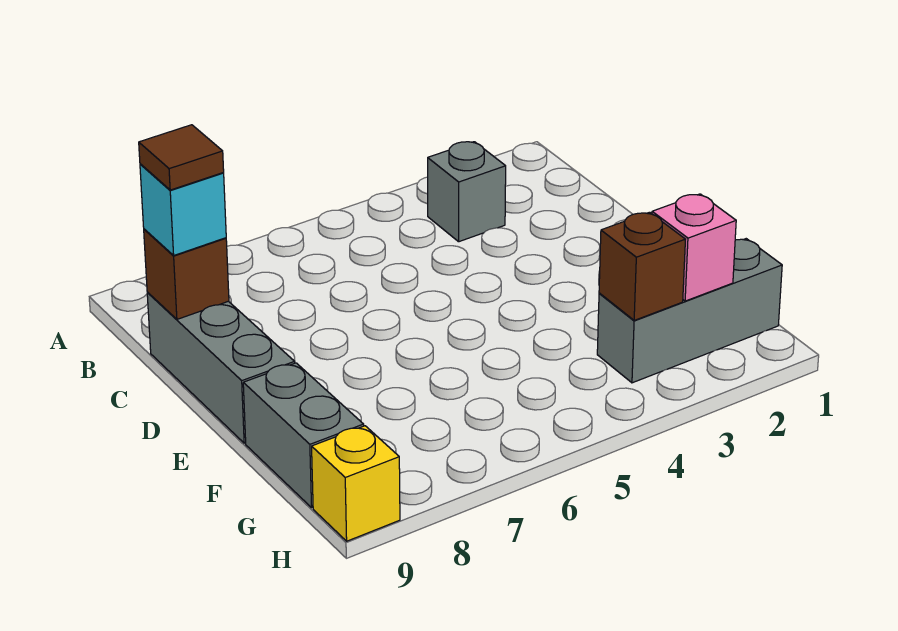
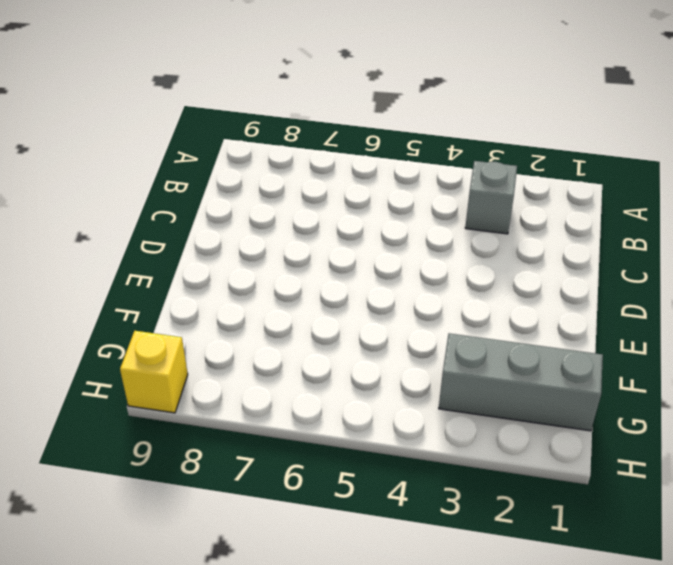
none -> grey 1x3 brick [147,292,295,443]
none -> grey 1x2 brick [243,363,364,508]

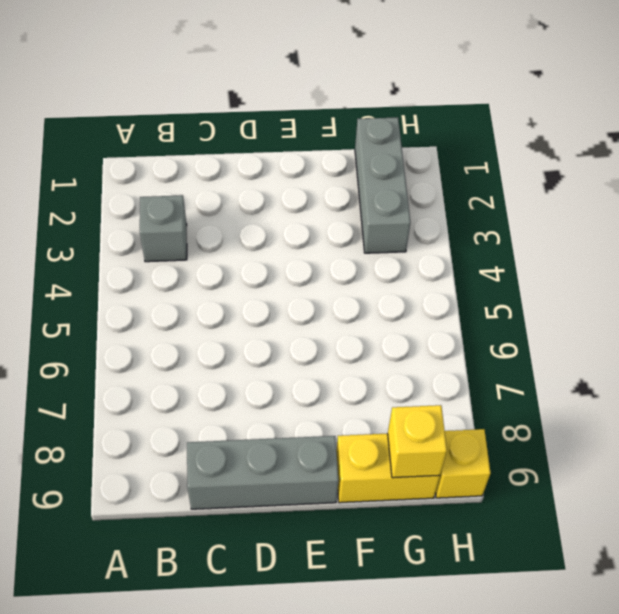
yellow 1x2 brick [336,433,440,503] -> grey 1x2 brick [243,363,364,508]
yellow 1x1 brick [388,405,447,478] -> none
none -> brown 1x1 brick [144,229,229,319]
none -> pink 1x1 brick [652,194,736,301]

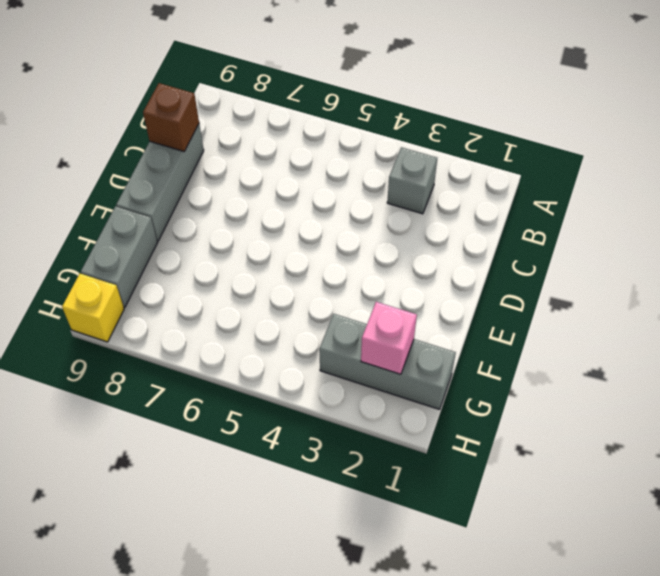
none -> brown 1x1 brick [599,212,685,320]
none -> cyan 1x1 brick [140,164,226,255]

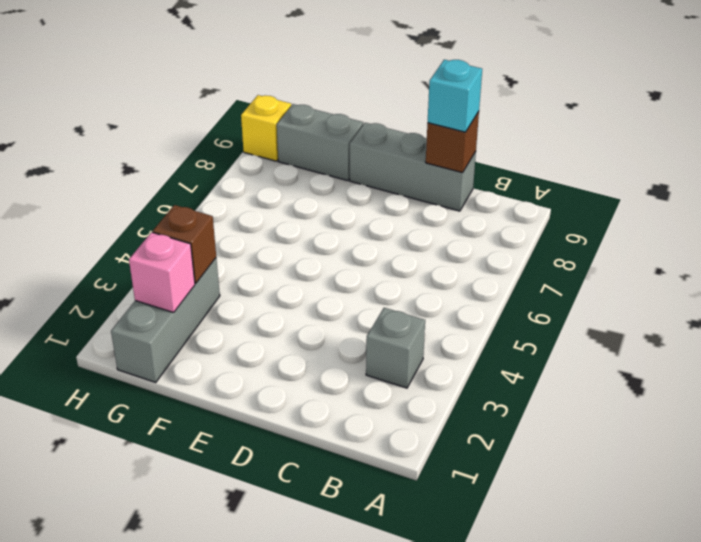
none -> brown 1x1 tile [139,125,224,190]

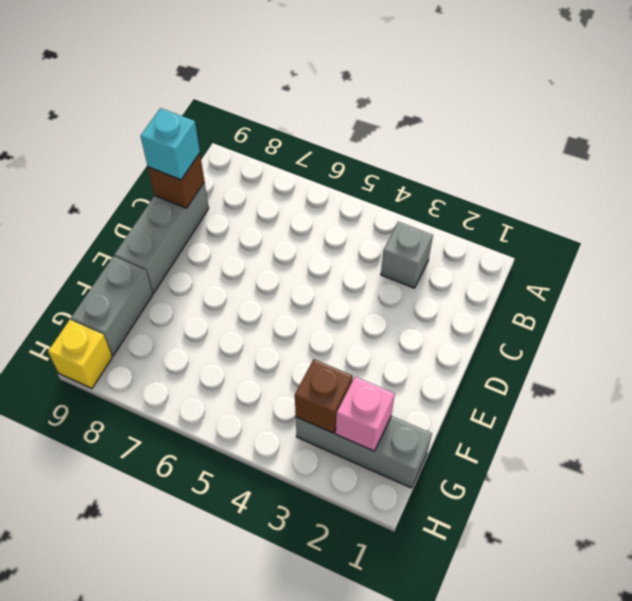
none -> brown 1x1 tile [139,125,224,190]

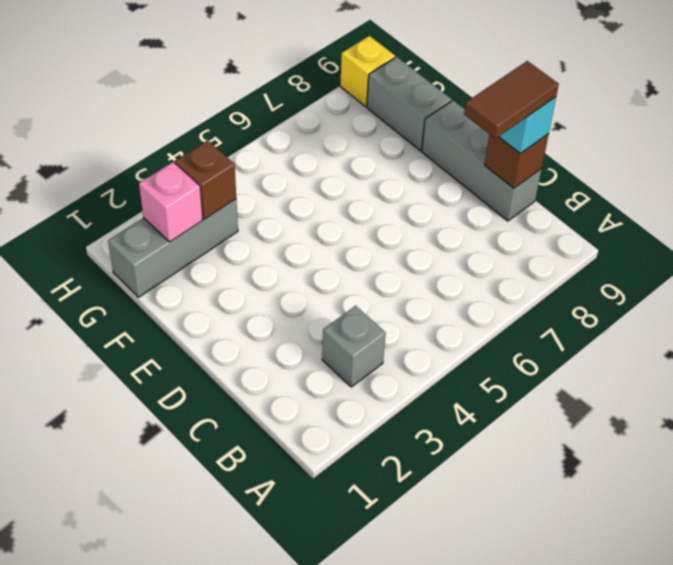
brown 1x2 tile [464,61,559,138] -> brown 1x1 tile [139,125,224,190]

